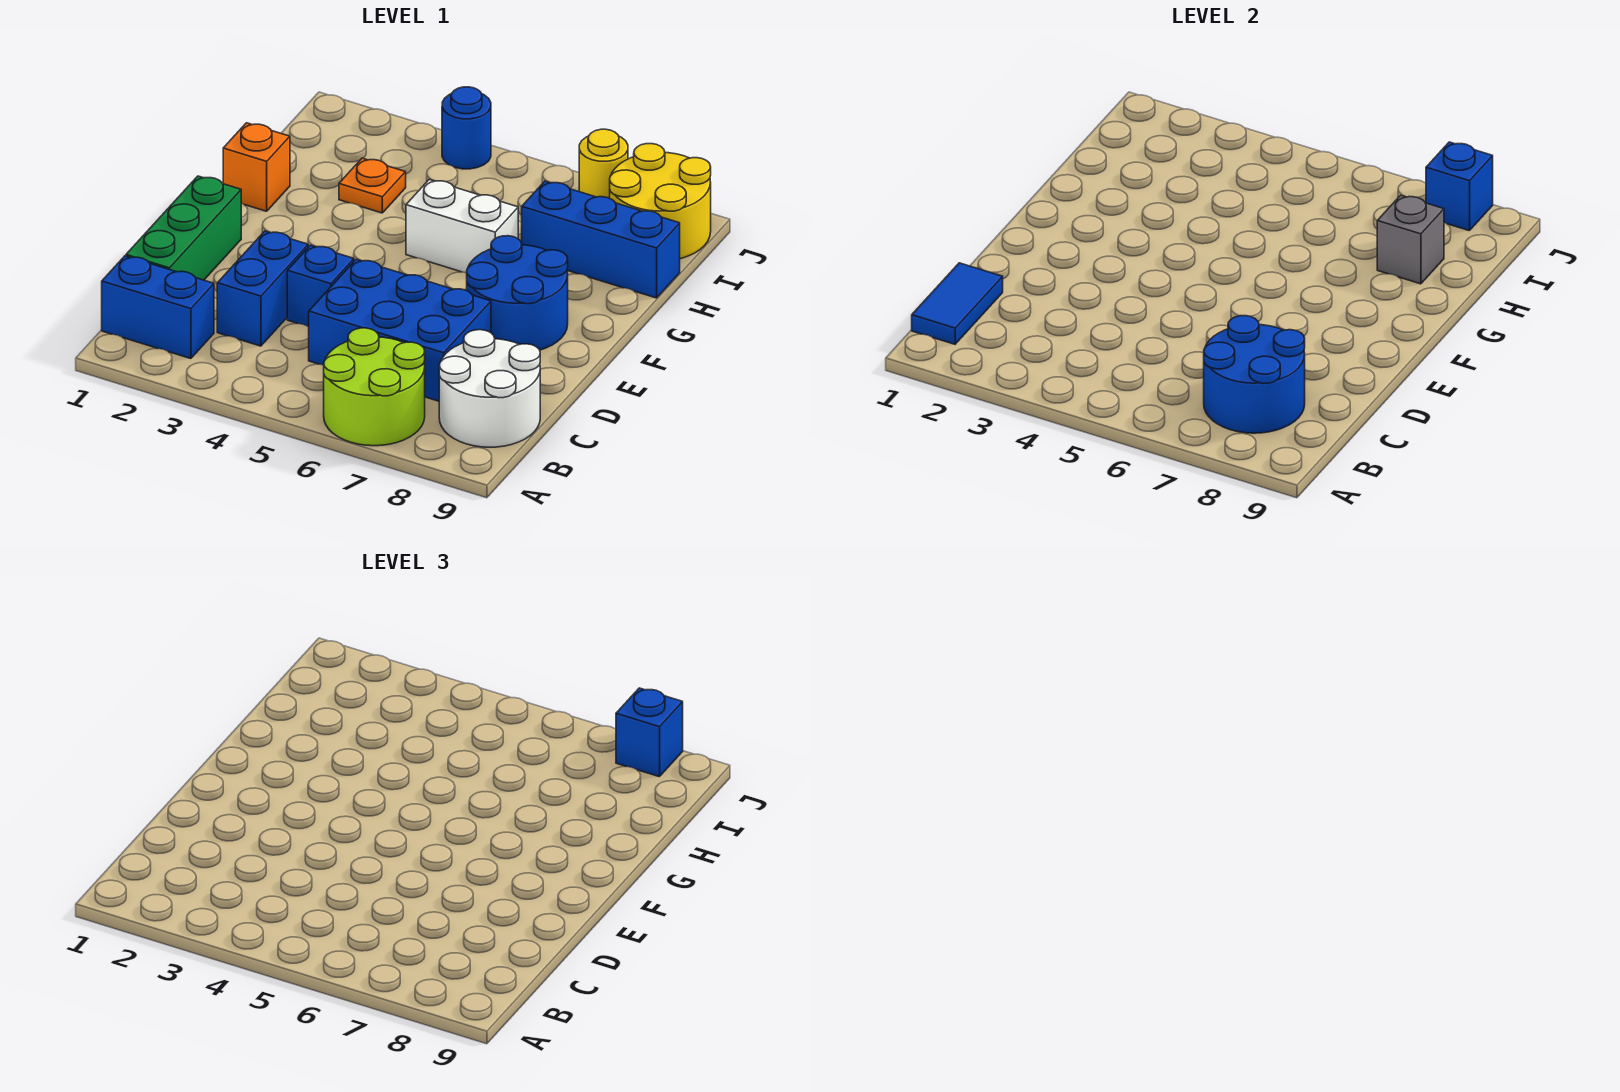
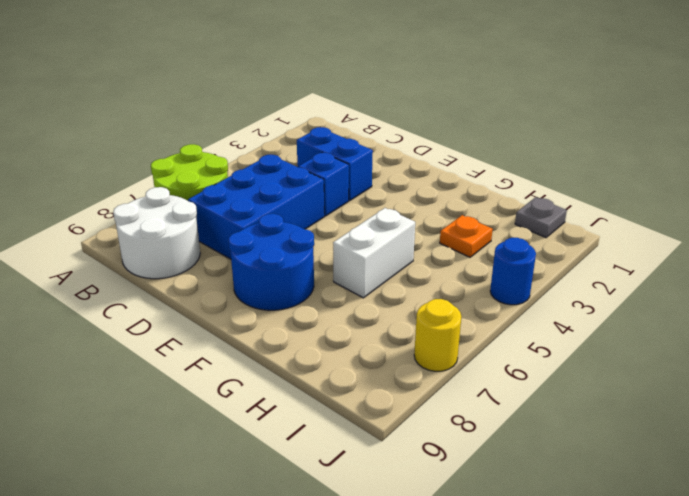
grey 1x1 plate [515,197,567,238] -> none
none -> blue 1x2 brick [102,256,214,359]
none -> green 1x3 brick [126,176,241,280]
none -> orange 1x1 brick [223,123,290,211]

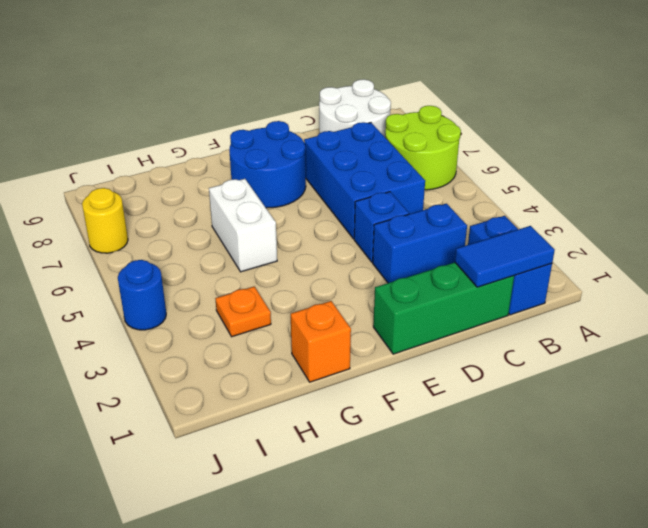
none -> blue 1x3 brick [522,181,680,298]
none -> yellow 2x2 round brick [610,144,711,259]
none -> blue 2x2 round brick [1204,316,1305,433]

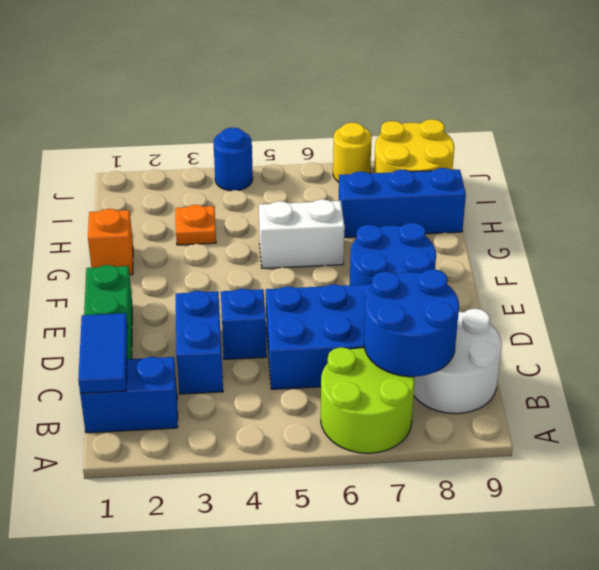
none -> grey 1x1 brick [1377,195,1444,284]
none -> blue 1x1 brick [1426,142,1493,231]
none -> blue 1x1 brick [616,688,683,777]

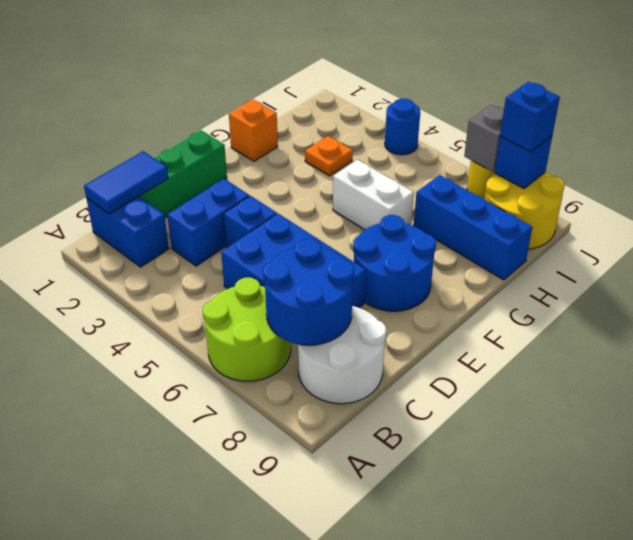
grey 1x1 brick [464,105,504,172] -> grey 1x1 brick moved to [1377,195,1444,284]

